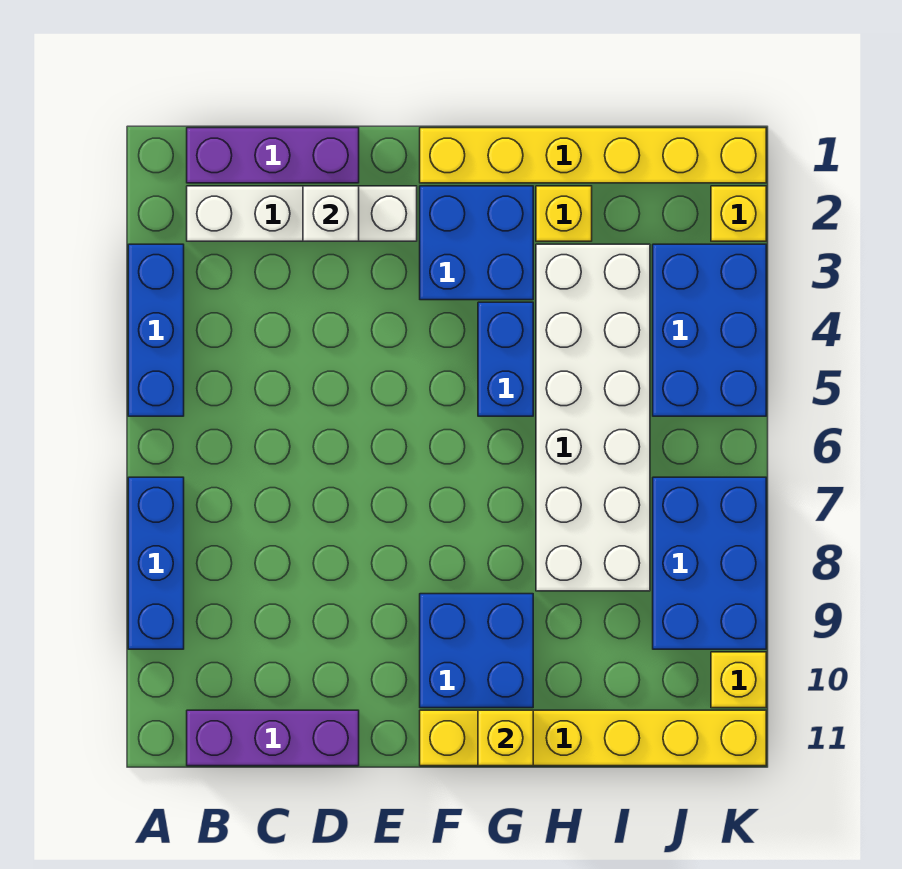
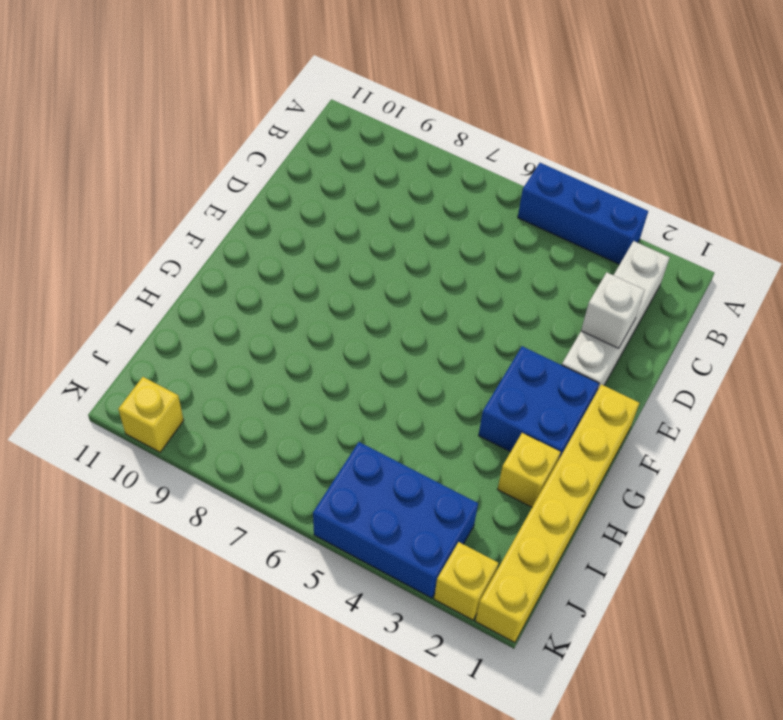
none -> blue 1x3 brick [128,477,184,649]
none -> purple 1x3 brick [187,128,359,183]
none -> purple 1x3 brick [187,710,359,766]

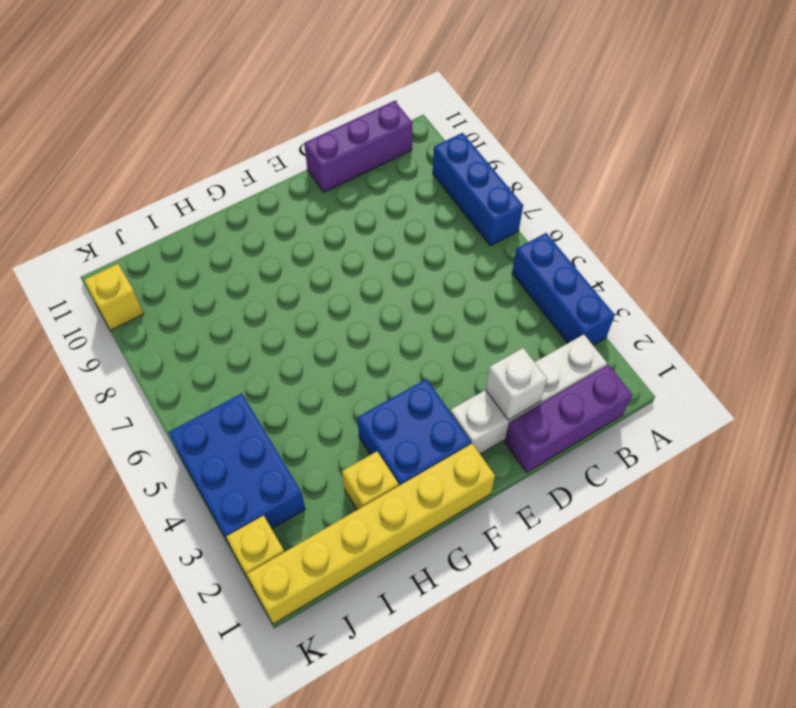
none -> blue 2x2 brick [420,594,533,708]
none -> yellow 1x6 brick [420,710,766,766]
none -> blue 1x2 brick [478,302,533,416]

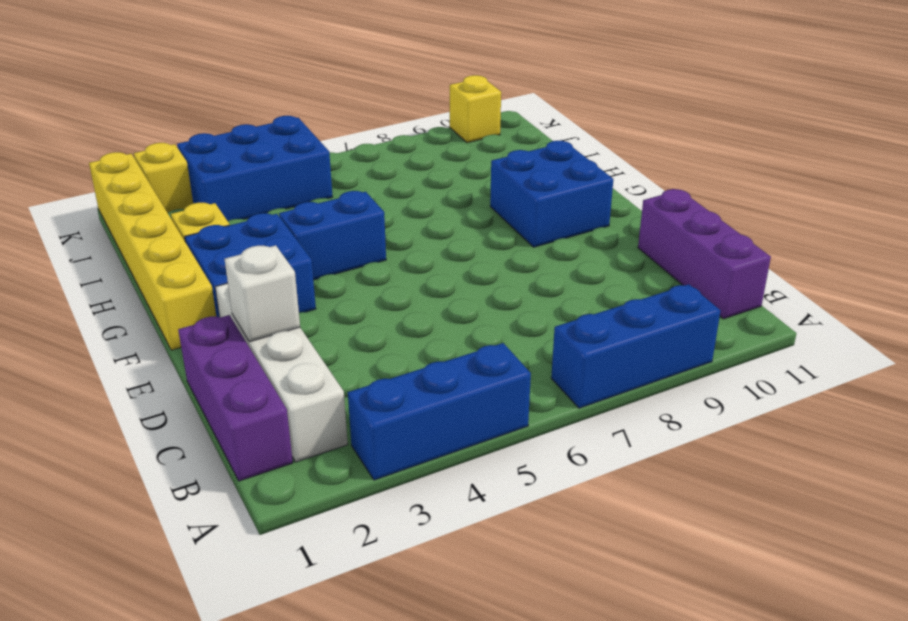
none -> yellow 1x6 brick [420,710,766,766]
none -> white 2x6 brick [536,244,650,591]
none -> blue 2x3 brick [653,477,766,649]

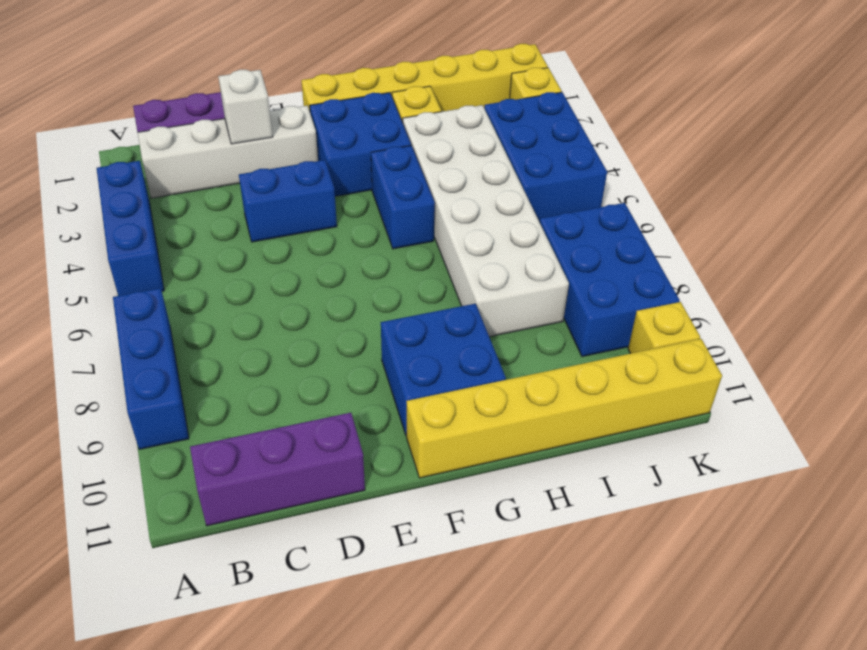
blue 1x2 brick [239,160,337,242] -> none
none -> yellow 1x1 brick [478,710,533,766]

